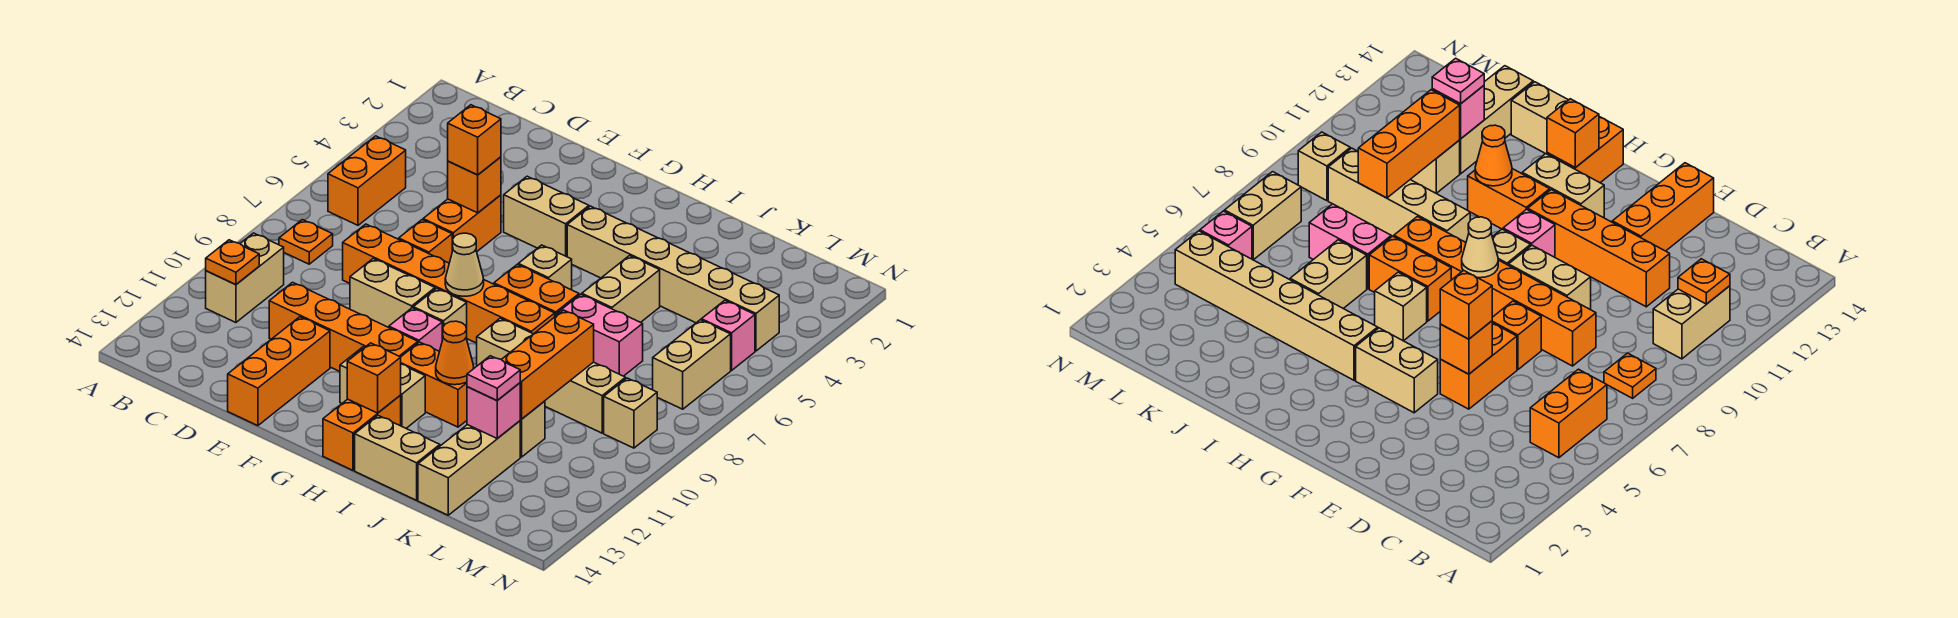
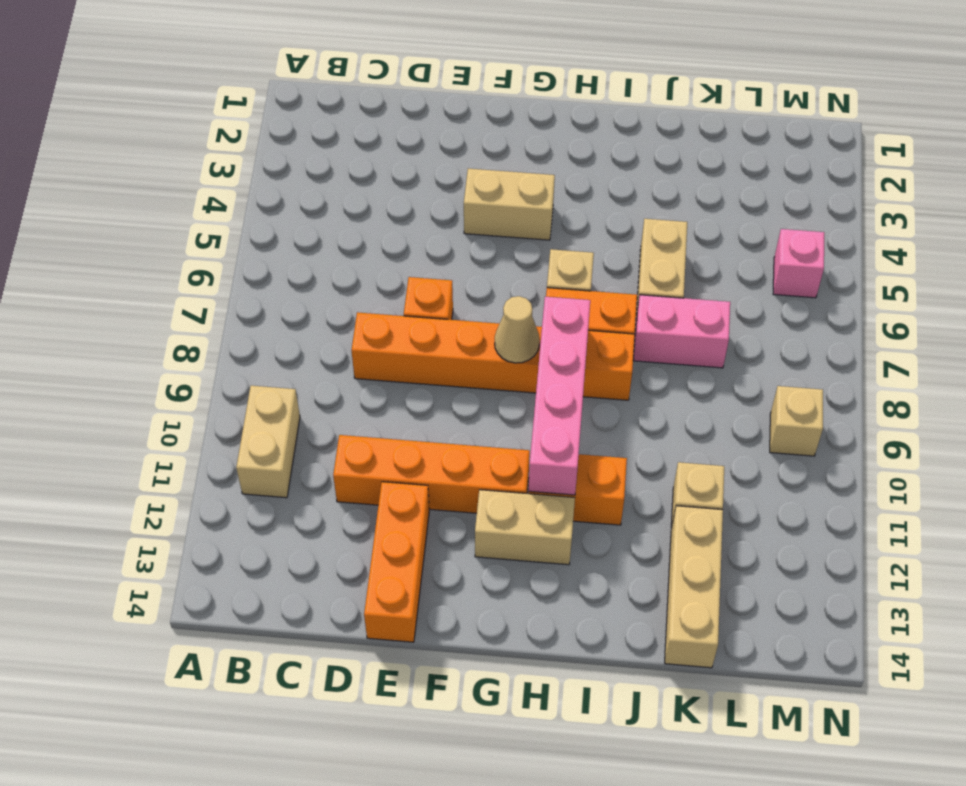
pink 1x4 brick [528,297,590,495] -> none
none -> orange 1x2 brick [328,136,406,225]
none -> orange 1x1 plate [279,220,333,264]
none -> orange 1x2 brick [423,195,501,252]
none -> tan 1x2 brick [350,259,435,327]

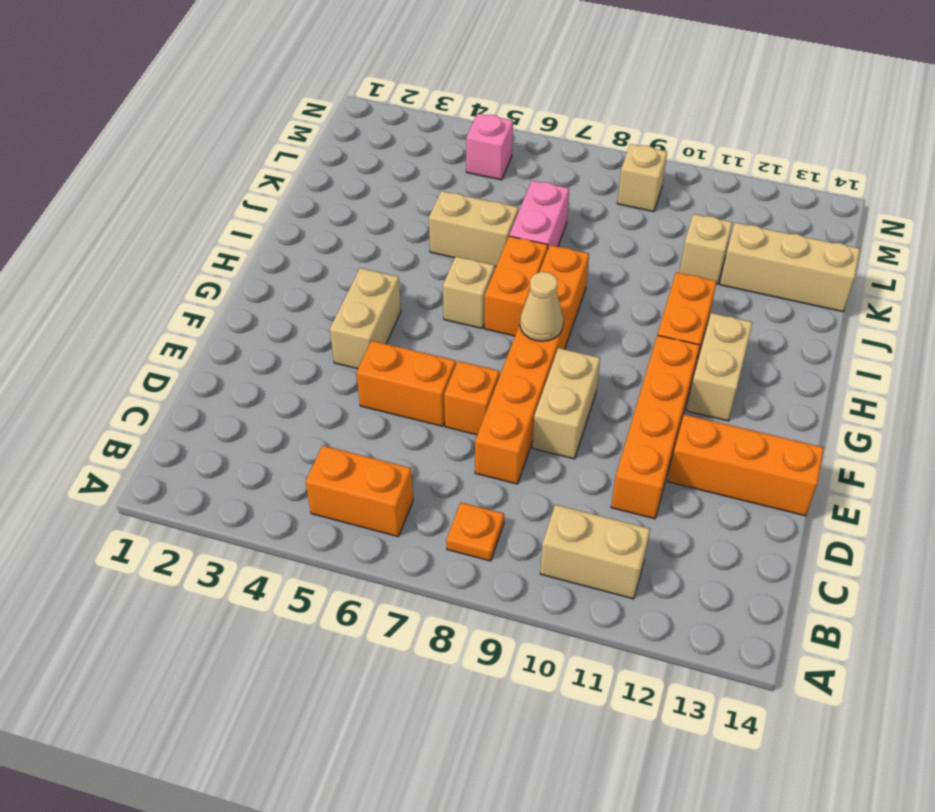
none -> tan 1x1 brick [413,288,467,340]
none -> pink 1x1 brick [389,308,442,351]
none -> tan 1x6 brick [567,206,779,351]
none -> orange 1x2 brick [323,395,401,470]

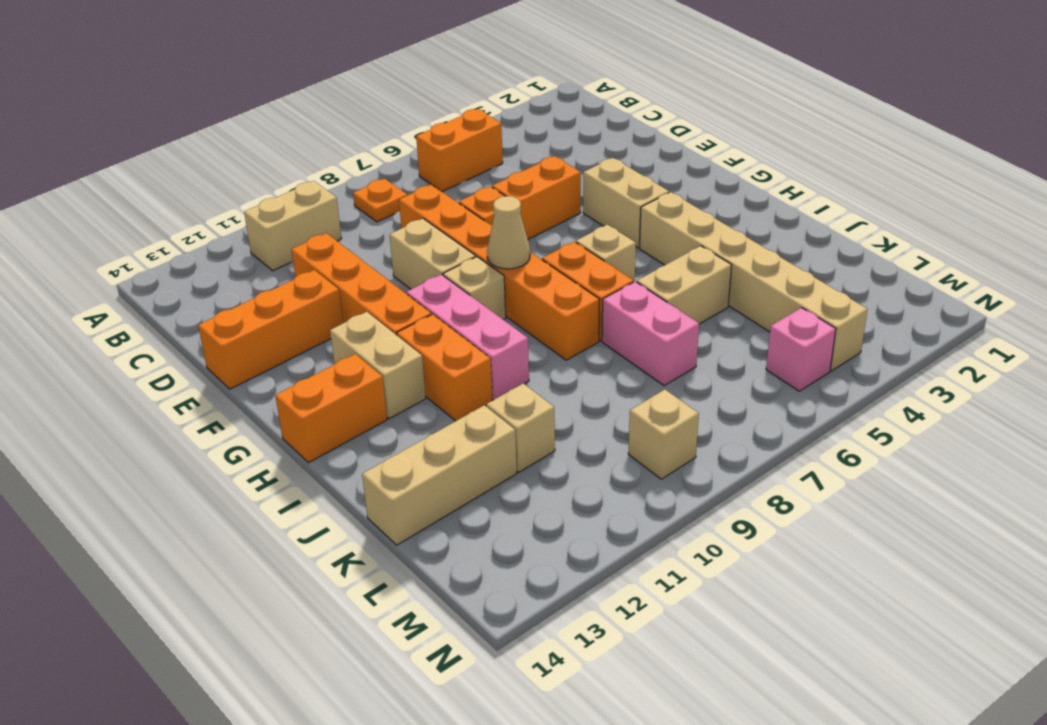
pink 1x3 brick [407,274,529,400] -> pink 1x1 brick [389,308,442,351]
none -> tan 1x4 brick [477,318,625,433]
none -> tan 1x2 brick [355,416,440,500]
none -> tan 1x2 brick [653,320,731,409]
none -> orange 1x1 plate [206,240,259,284]

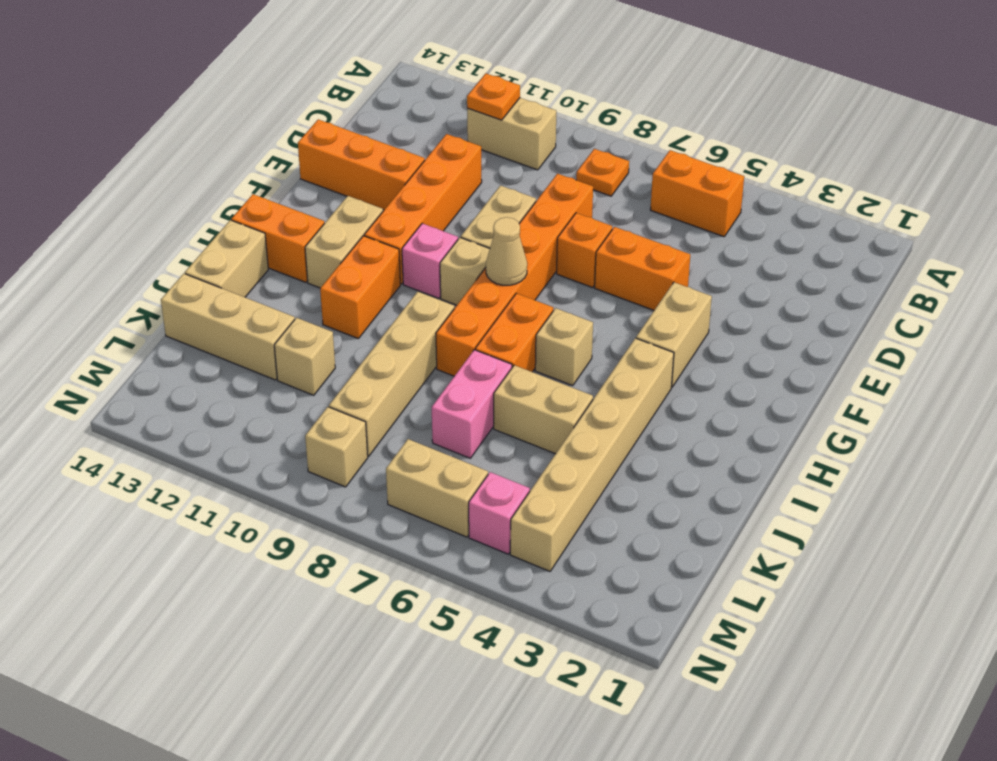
none -> orange 1x1 brick [448,157,501,213]
none -> orange 1x1 brick [347,343,401,413]
none -> orange 1x1 cone [436,321,474,385]
none -> orange 1x3 brick [501,310,594,419]

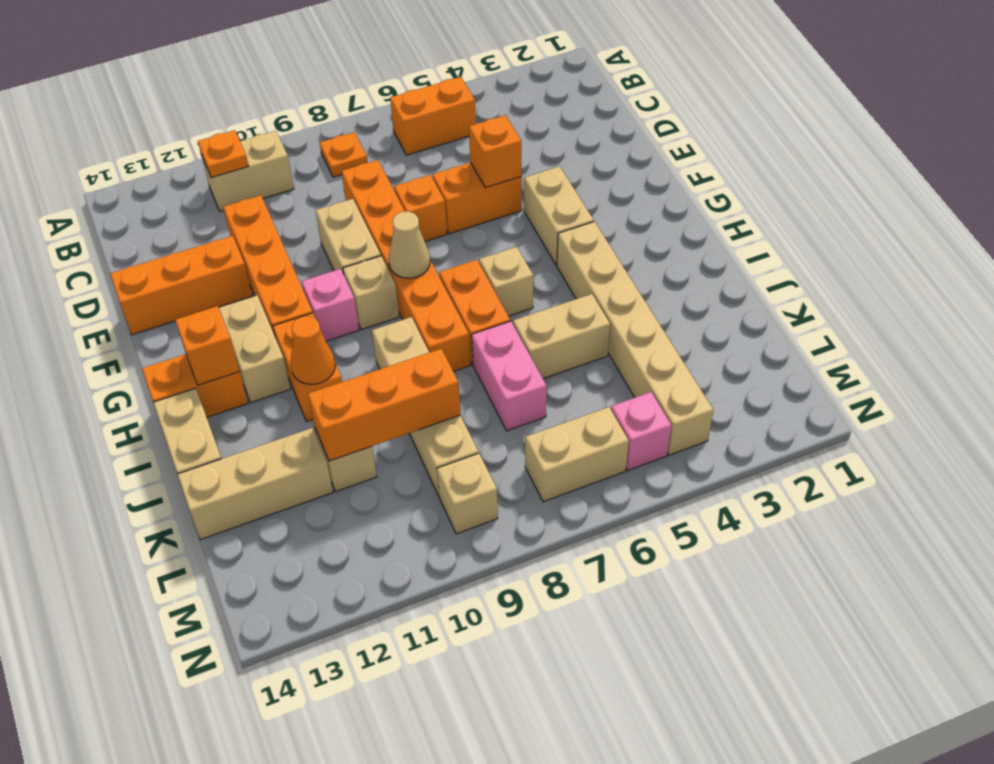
none -> pink 1x1 brick [467,383,520,438]
none -> orange 1x1 brick [448,105,501,175]
none -> pink 1x1 plate [467,356,520,400]

